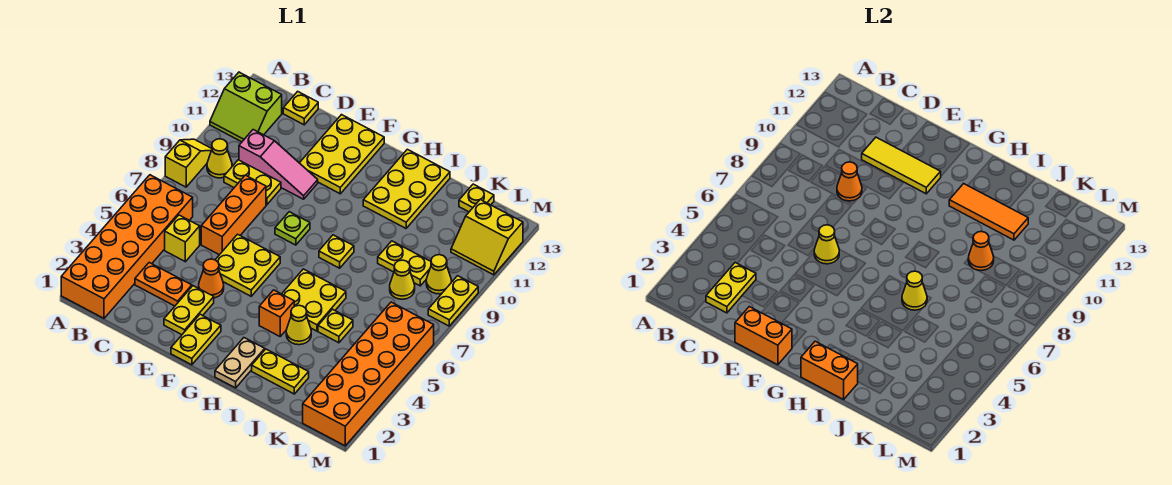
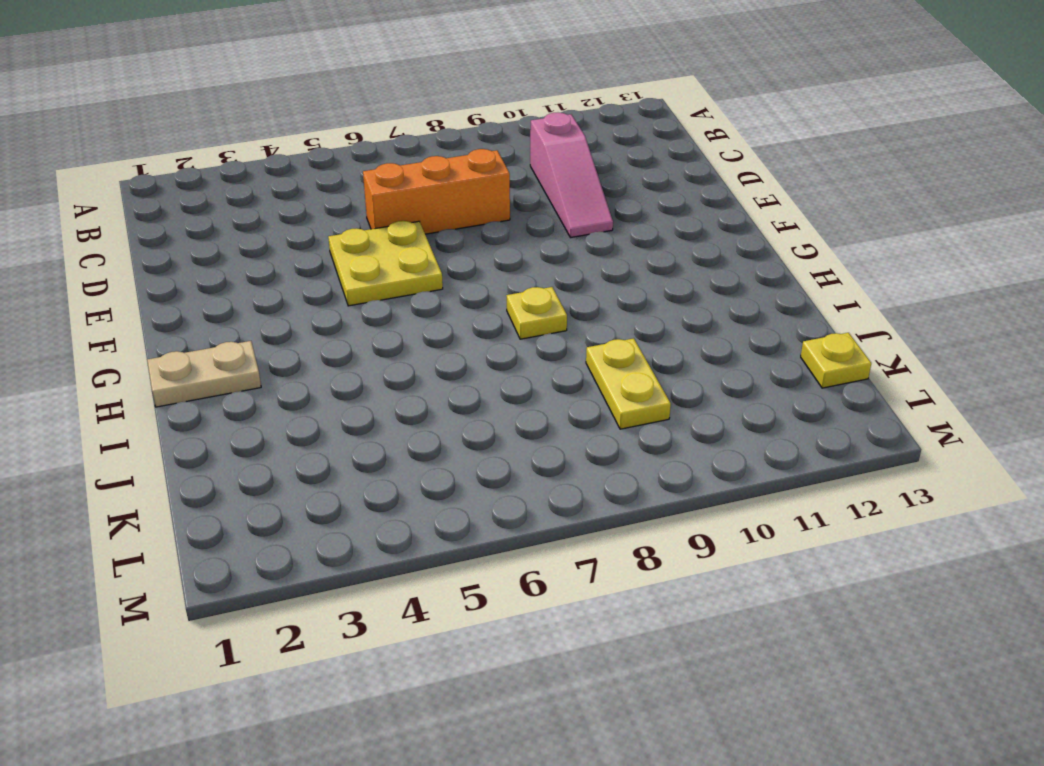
none -> orange 2x6 brick [61,175,193,318]
none -> yellow 1x2 slope [165,139,212,187]
none -> lime 2x2 slope [210,72,282,142]
none -> yellow 1x1 cone [207,139,232,178]

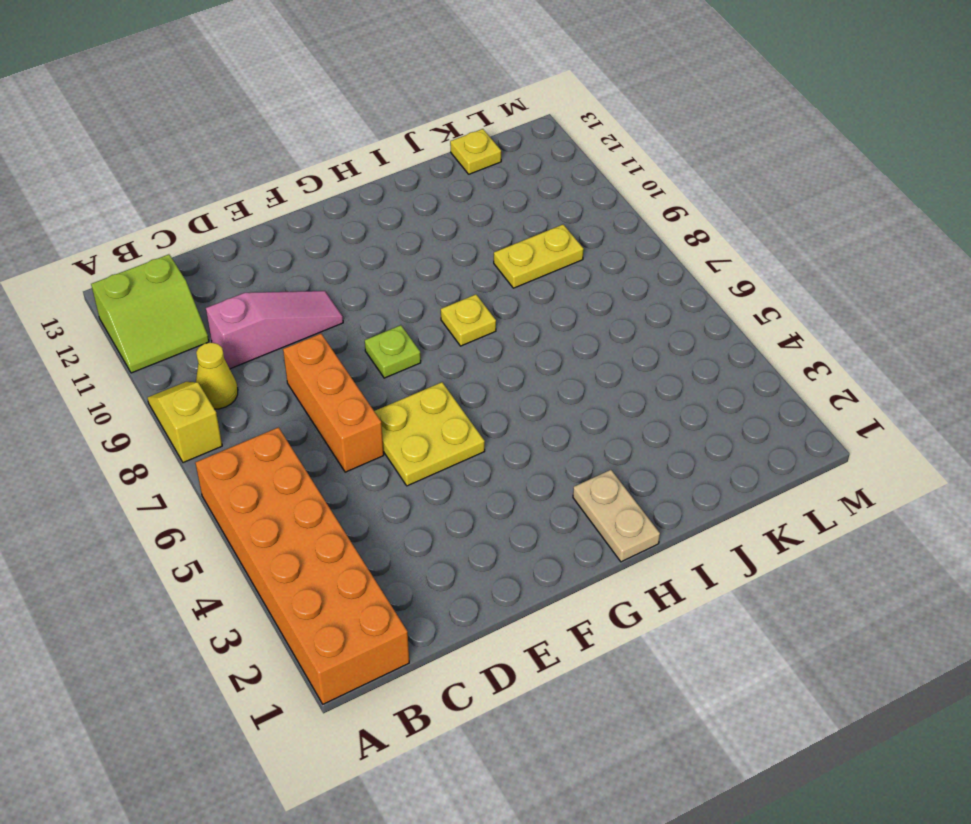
none -> orange 1x2 plate [135,263,192,306]
none -> yellow 1x1 brick [165,215,200,262]
none -> yellow 1x2 plate [224,160,281,205]
none -> yellow 1x1 plate [283,91,318,125]

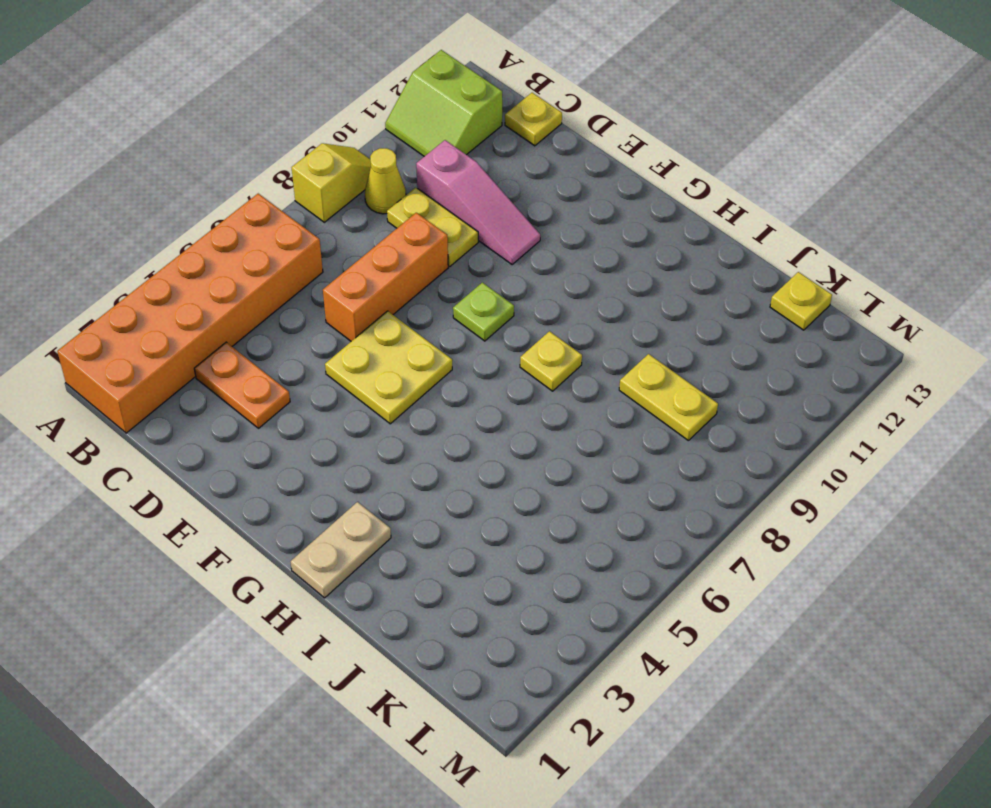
none -> yellow 1x1 brick [165,215,200,262]
none -> yellow 1x2 plate [164,286,214,335]
none -> orange 1x1 cone [199,259,224,298]
none -> yellow 2x3 plate [300,115,384,194]

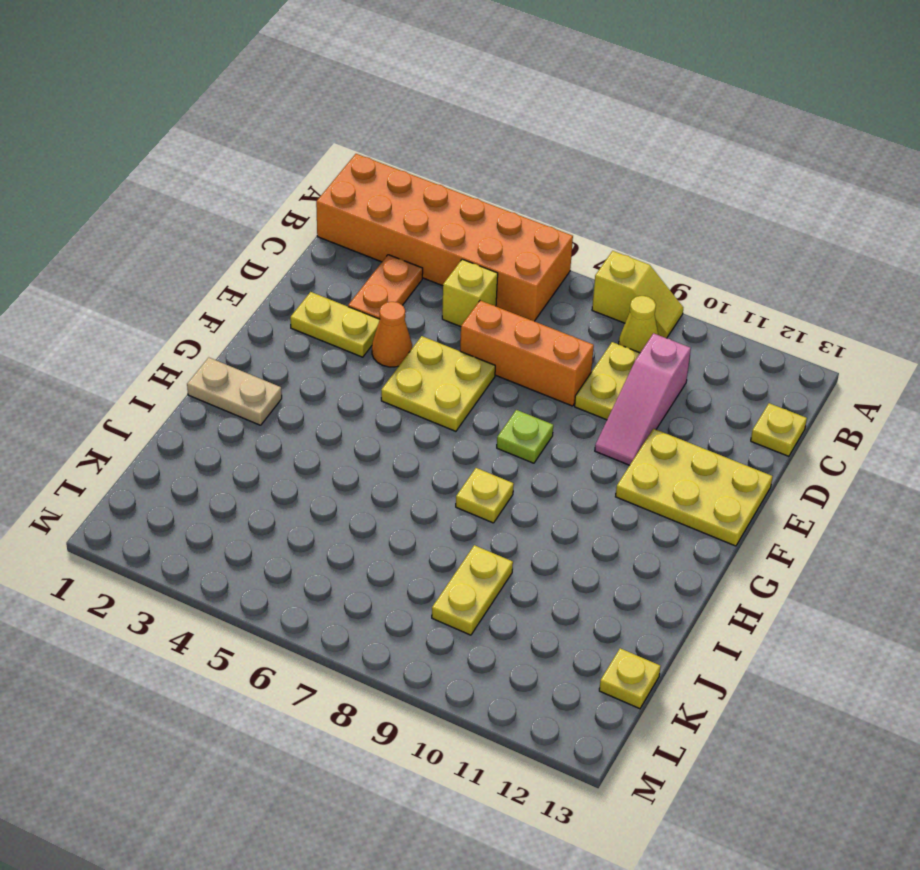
none -> lime 2x2 slope [210,72,282,142]
none -> yellow 1x2 plate [171,314,221,365]
none -> orange 1x1 brick [259,290,294,336]
none -> yellow 2x2 plate [282,269,346,331]

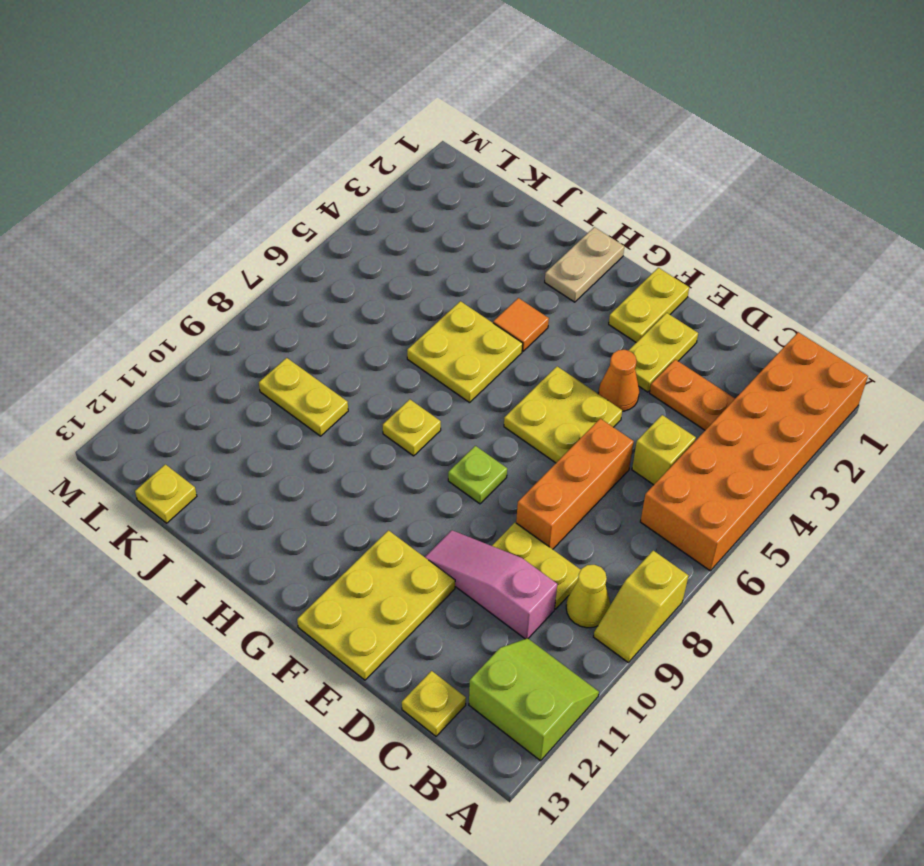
orange 1x1 tile [493,298,549,351] -> orange 1x1 brick [259,290,294,336]
none -> yellow 2x3 plate [363,149,450,228]
none -> yellow 1x2 plate [252,349,309,394]
none -> yellow 1x1 cone [286,305,311,345]
none -> yellow 1x1 plate [318,309,353,343]

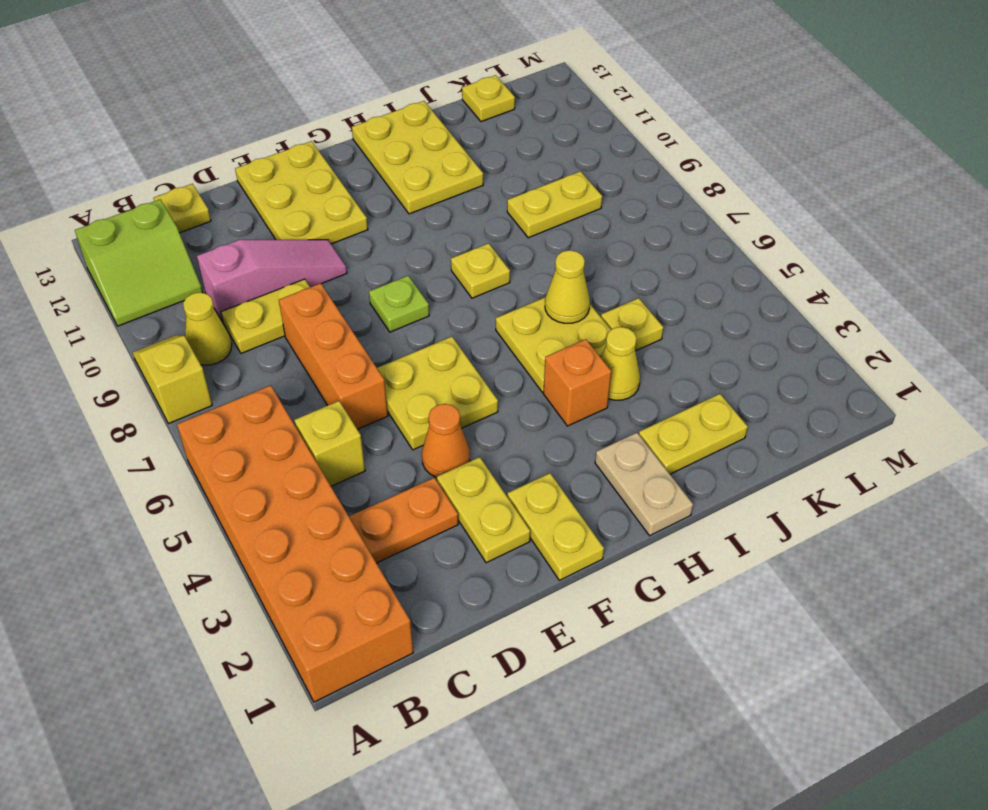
none -> yellow 1x1 cone [390,260,415,299]
none -> orange 2x6 brick [303,302,434,446]
none -> yellow 1x1 cone [426,255,452,294]
none -> yellow 2x2 slope [451,199,523,275]

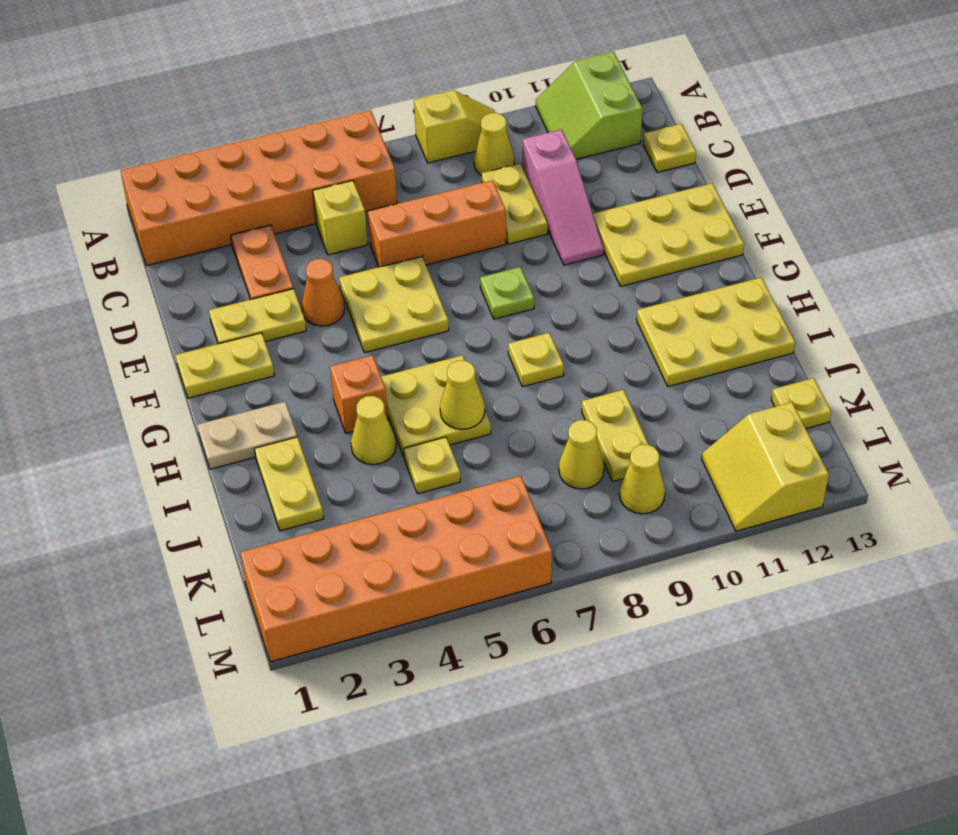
none -> yellow 1x2 plate [428,276,478,326]
none -> yellow 1x2 plate [706,263,756,313]
none -> orange 1x1 cone [837,162,862,201]
none -> yellow 1x3 tile [862,137,941,194]

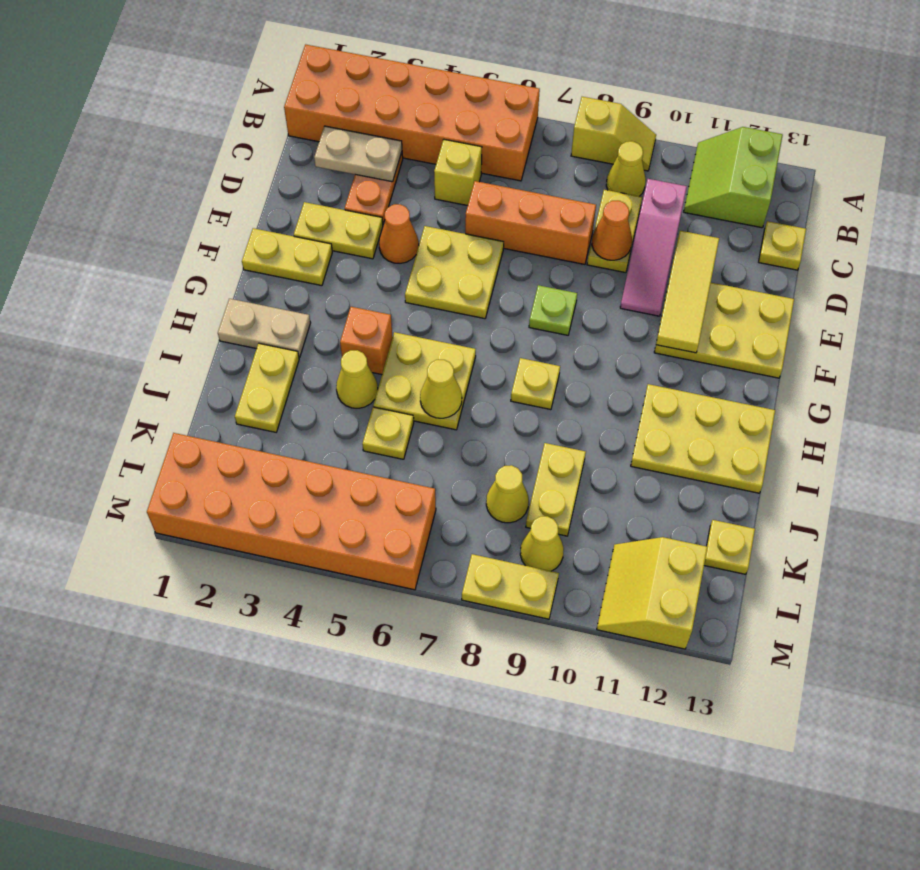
tan 1x2 plate [314,126,402,182] -> yellow 1x2 plate [706,263,756,313]
none -> orange 1x2 brick [735,307,792,365]
none -> yellow 1x1 cone [814,225,839,264]
none -> orange 1x2 brick [801,341,858,399]
none -> orange 1x3 tile [949,184,1028,240]

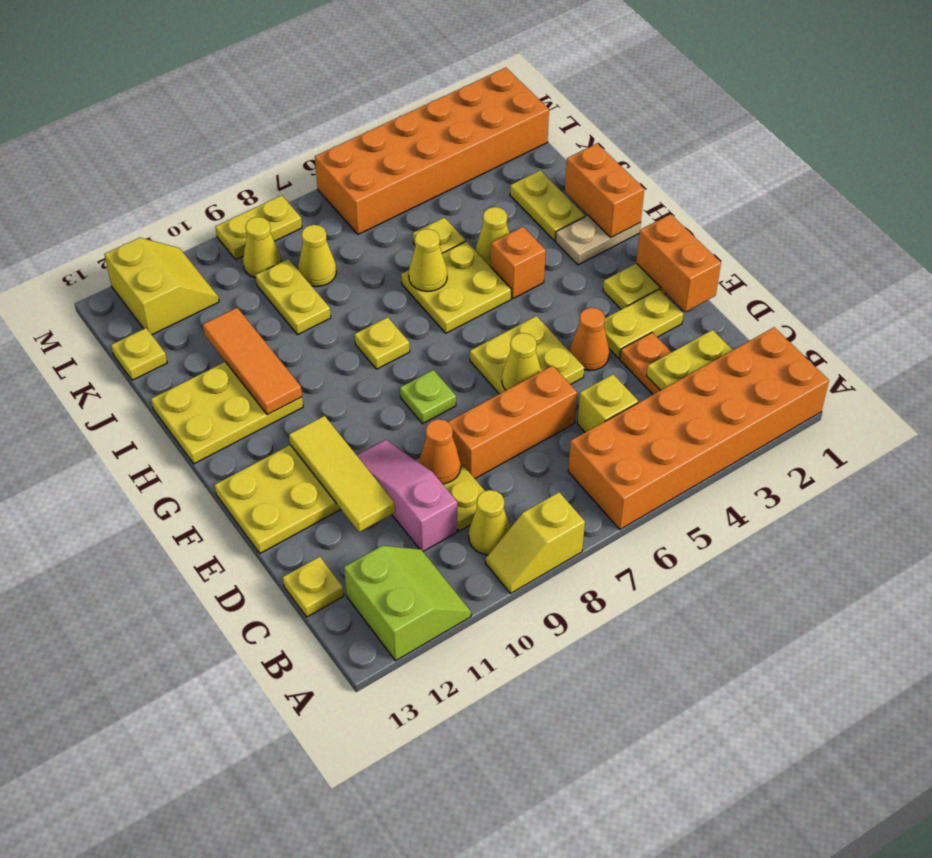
none -> orange 1x1 cone [968,232,994,271]

